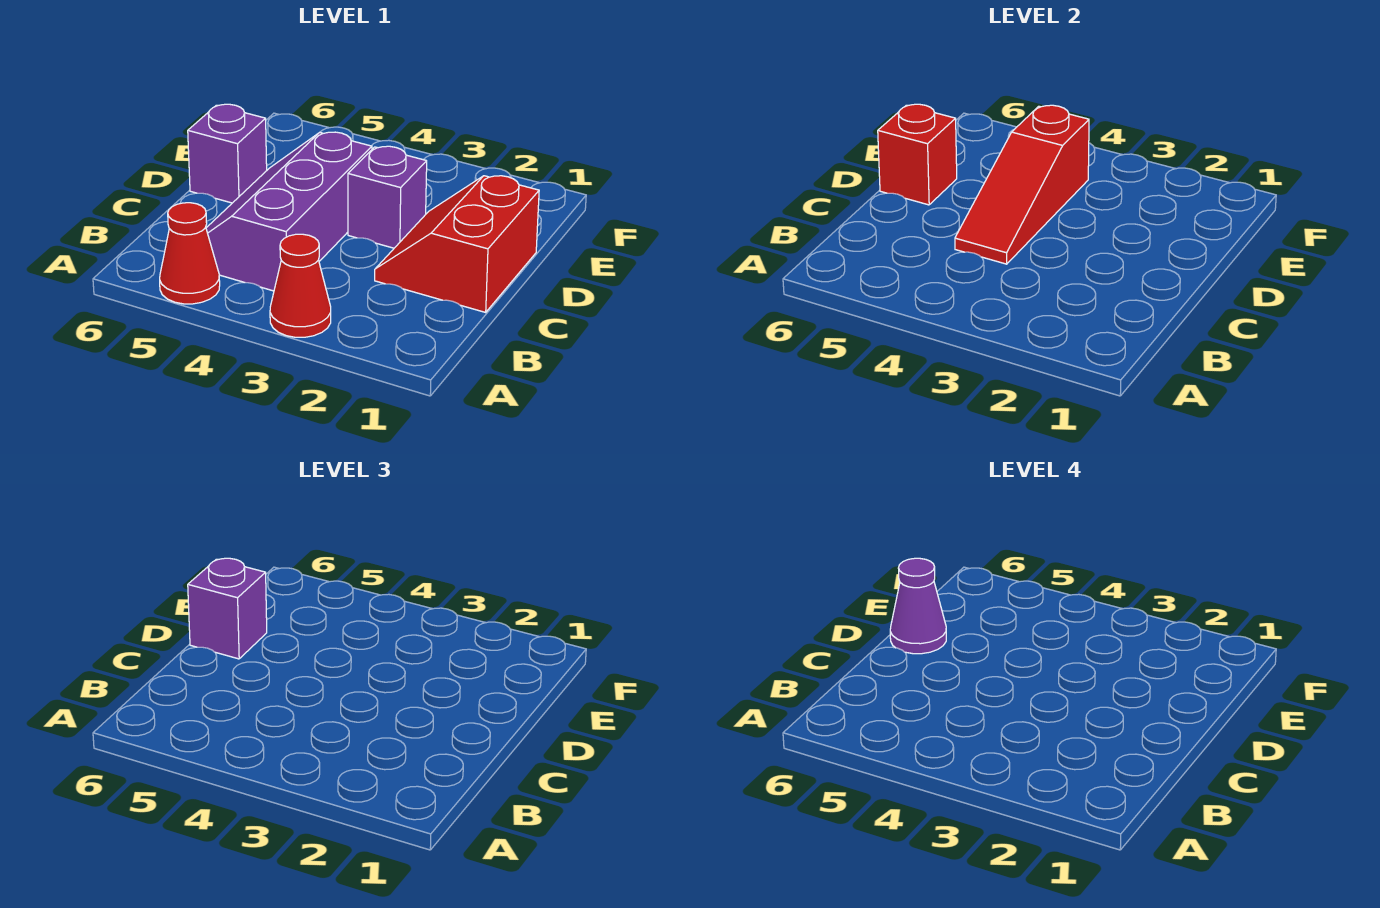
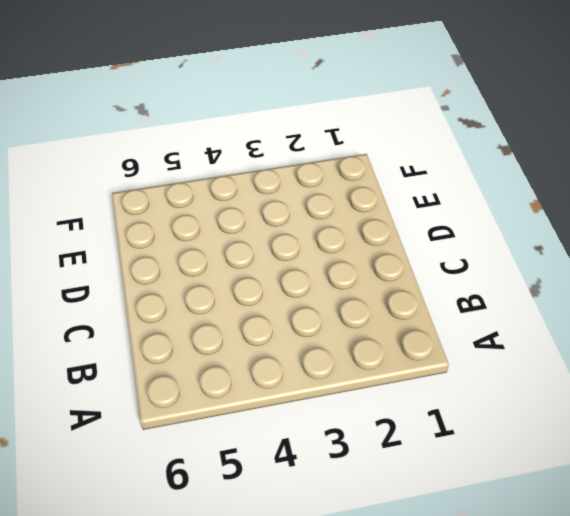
none -> red 1x1 cone [270,234,331,337]
none -> red 1x1 cone [160,203,220,304]

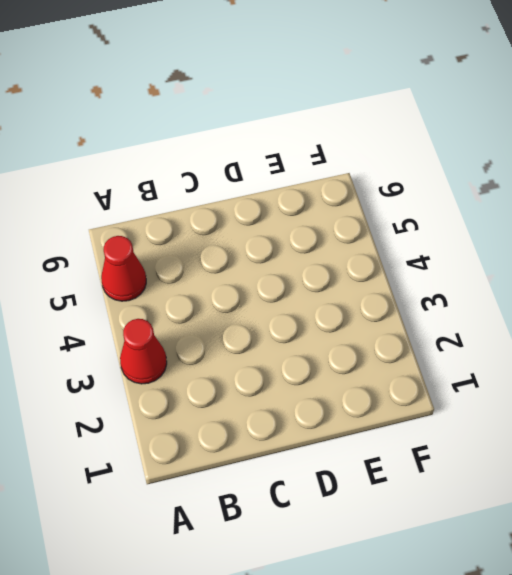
none -> purple 2x3 slope [206,132,372,291]
none -> red 2x2 slope [375,176,539,312]

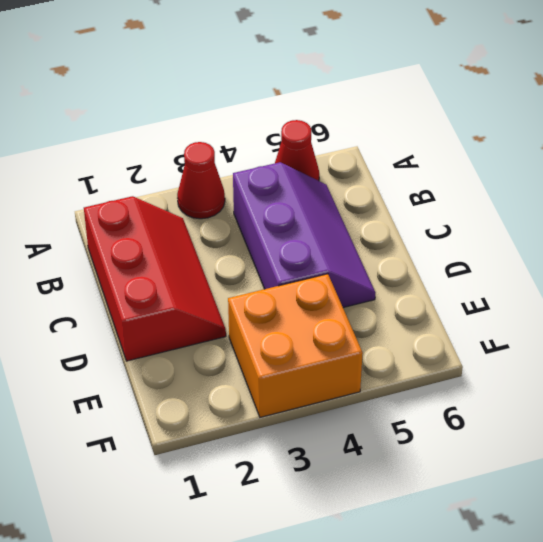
red 2x3 slope [84,196,226,361] -> red 2x2 slope [375,176,539,312]
orange 2x2 brick [228,274,363,417] -> none
none -> purple 1x1 brick [348,146,427,248]
none -> purple 1x1 brick [188,104,267,203]

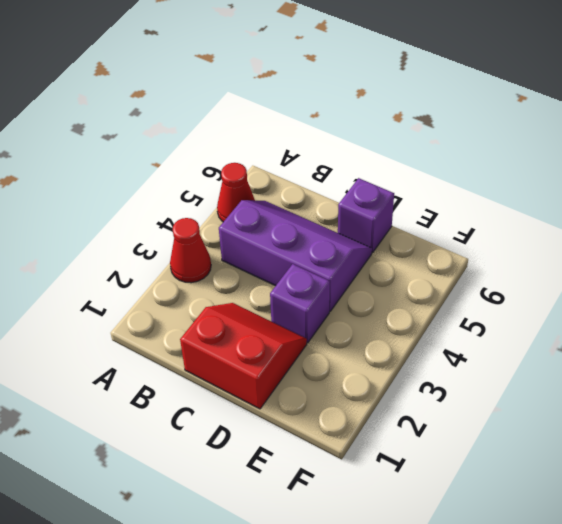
none -> red 1x3 slope [955,105,1089,264]
none -> red 1x1 brick [878,104,957,205]

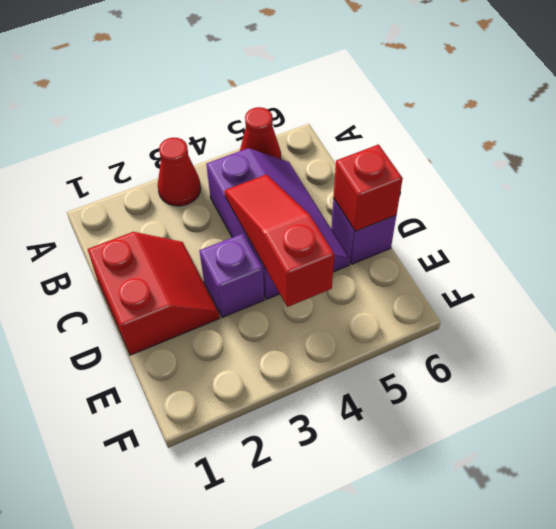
none -> purple 1x1 brick [188,558,267,659]
none -> purple 1x1 cone [890,558,946,654]

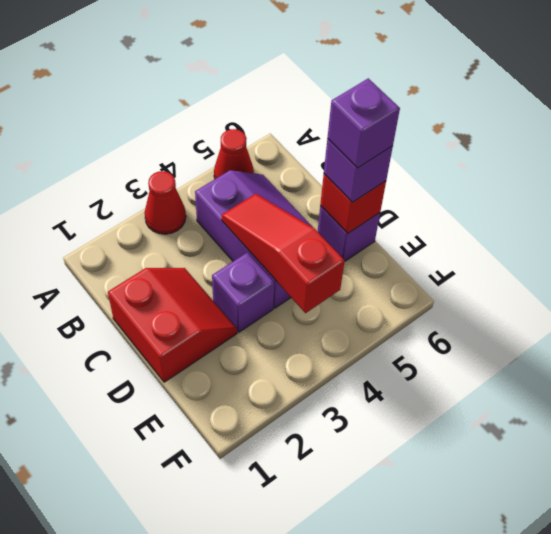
purple 1x1 brick [327,78,400,168] -> purple 1x1 cone [890,558,946,654]

